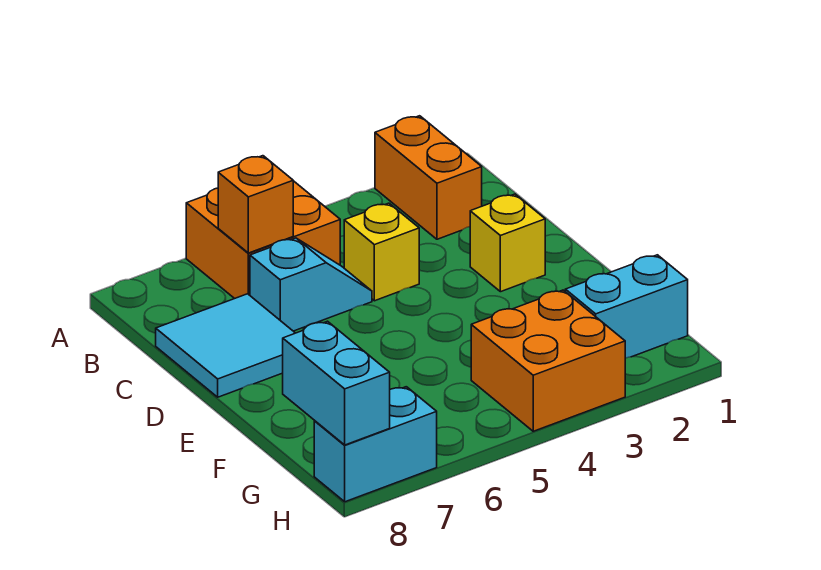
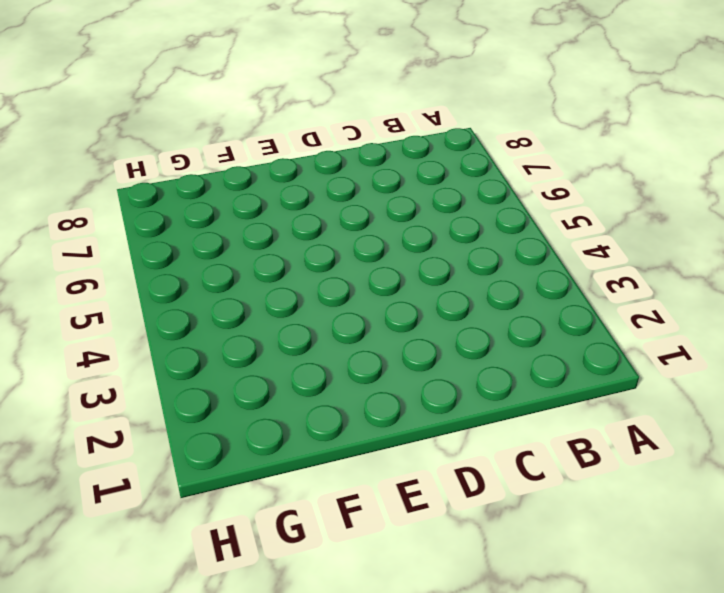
none -> orange 1x2 brick [375,116,482,239]
none -> orange 2x2 brick [186,181,340,299]

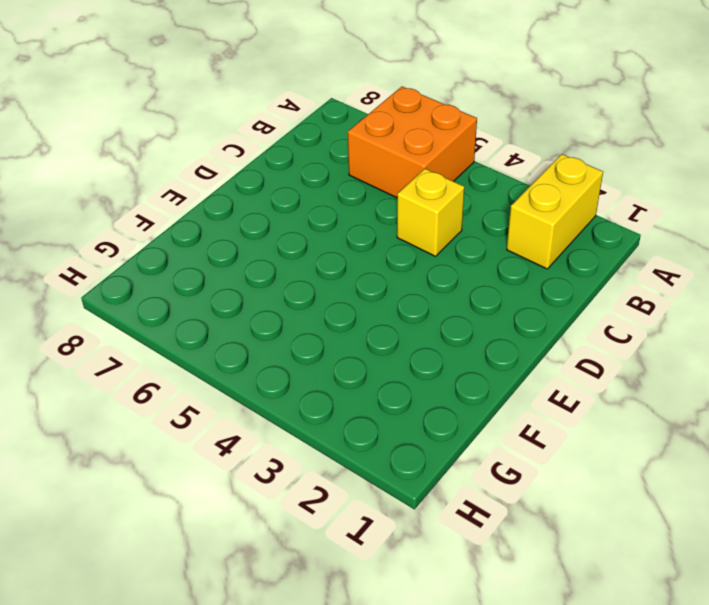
yellow 1x2 brick [507,154,603,269] -> orange 1x2 brick [375,116,482,239]
none -> cyan 1x2 slope [250,238,372,331]
none -> cyan 2x2 tile [156,294,295,397]

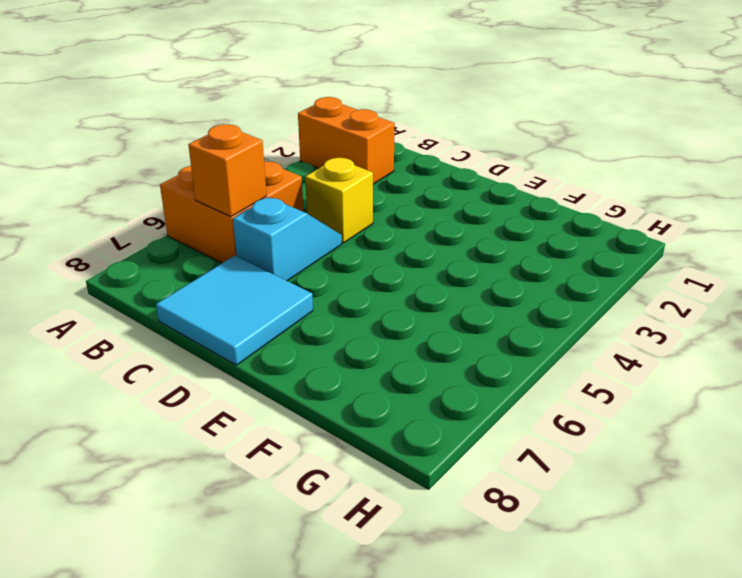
none -> yellow 1x1 brick [470,194,545,292]
none -> cyan 1x2 brick [565,255,688,358]

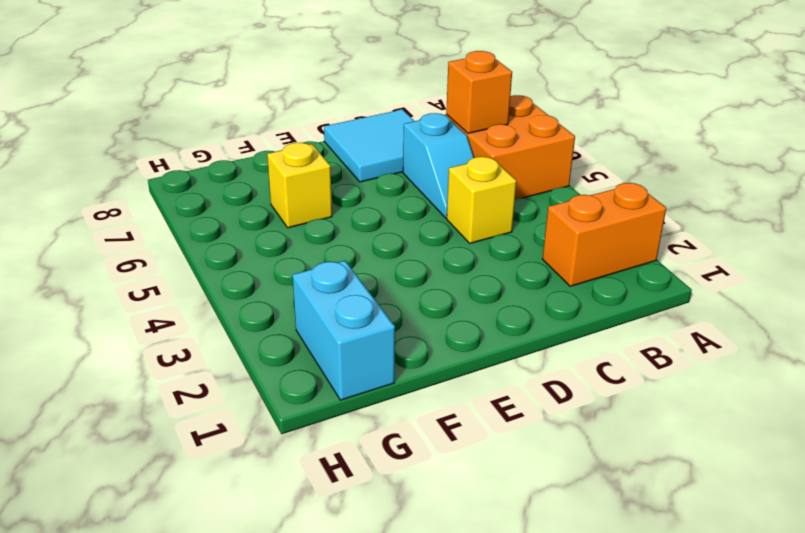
yellow 1x1 brick [267,143,332,228] -> yellow 1x1 brick moved to [470,194,545,292]
none -> orange 2x2 brick [471,290,625,431]
none -> cyan 1x2 brick [314,387,437,502]

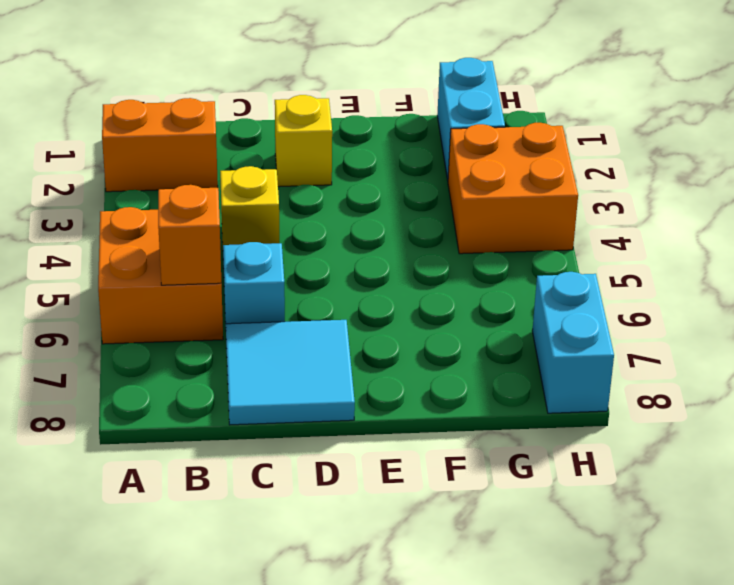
none -> cyan 1x2 brick [283,321,390,445]

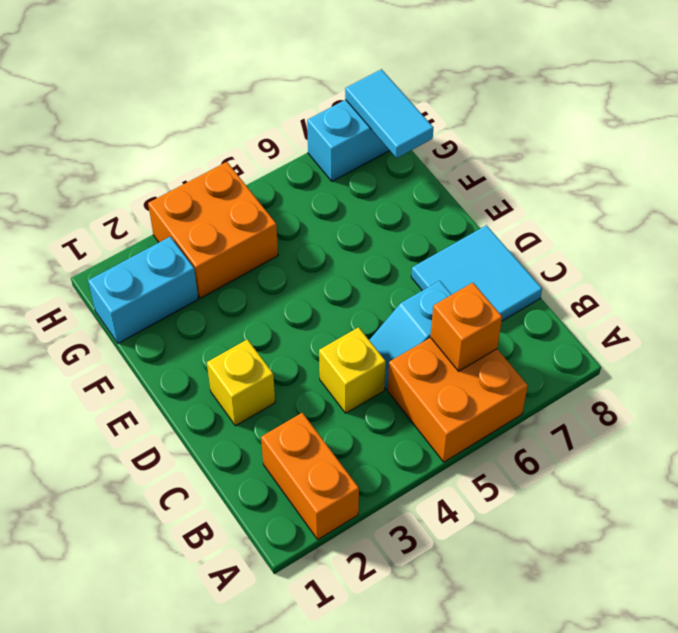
cyan 1x2 tile [345,69,433,158] -> cyan 1x2 brick [283,321,390,445]

